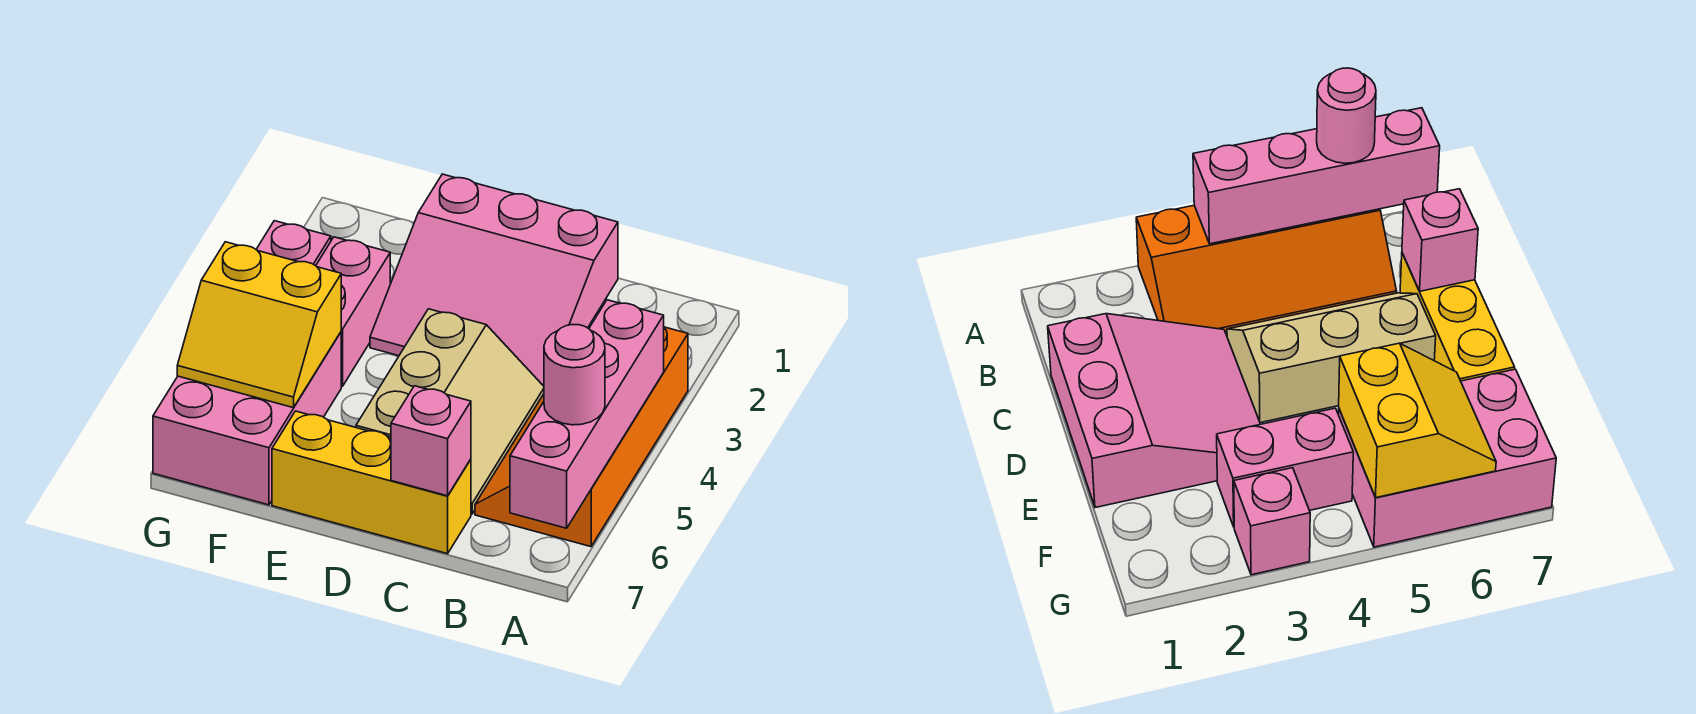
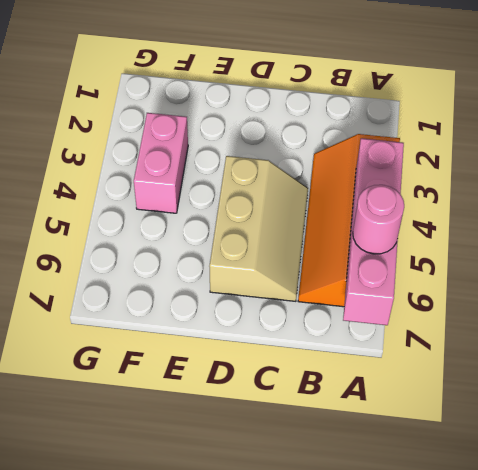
none -> pink 3x3 slope [370,174,618,386]
none -> yellow 1x3 brick [272,411,471,554]

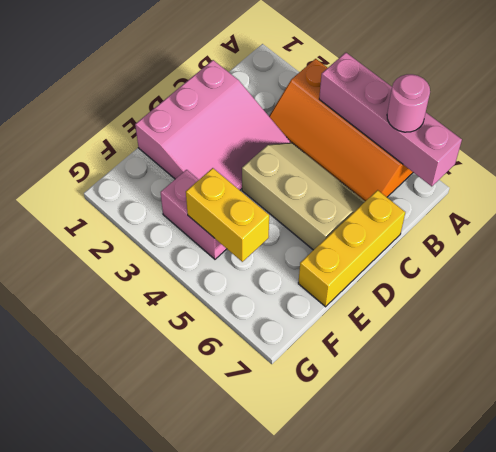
yellow 1x2 brick [186,168,269,262] -> yellow 2x2 slope [177,242,341,408]
none -> pink 2x3 brick [153,332,341,505]
none -> pink 1x1 brick [256,221,331,266]

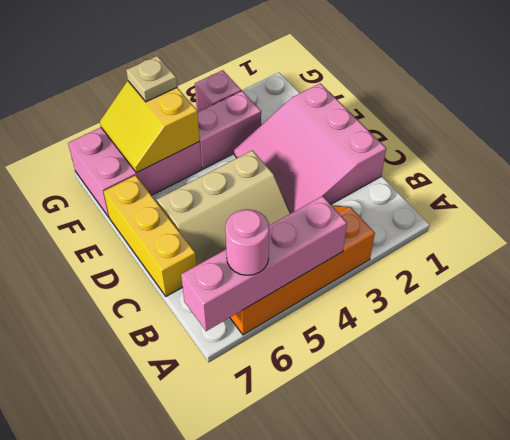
tan 1x1 plate [126,56,177,102] -> none
none -> pink 1x1 brick [391,386,471,496]

